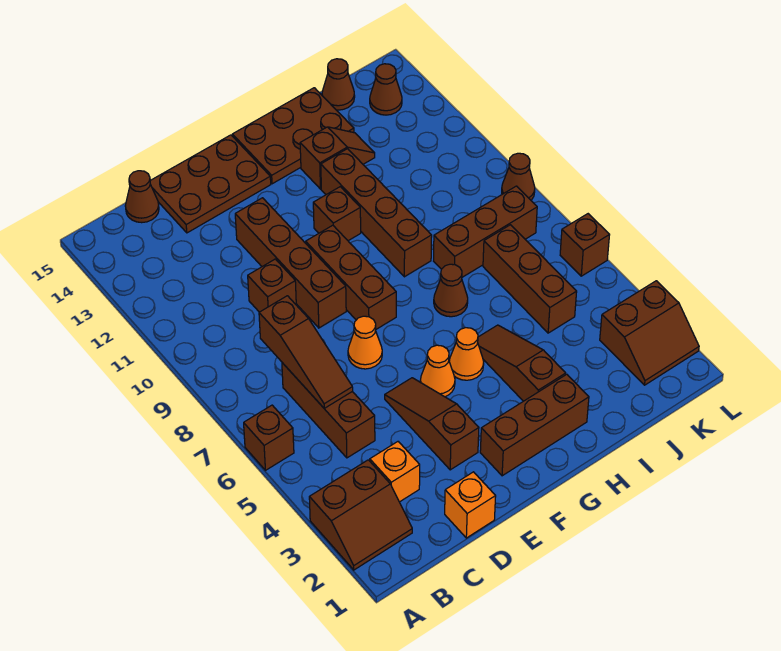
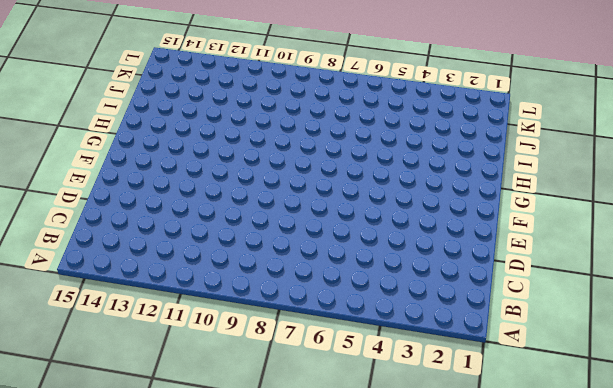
none -> brown 2x2 slope [309,460,412,570]
none -> brown 1x1 brick [244,405,294,470]
none -> orange 1x1 brick [370,442,420,502]

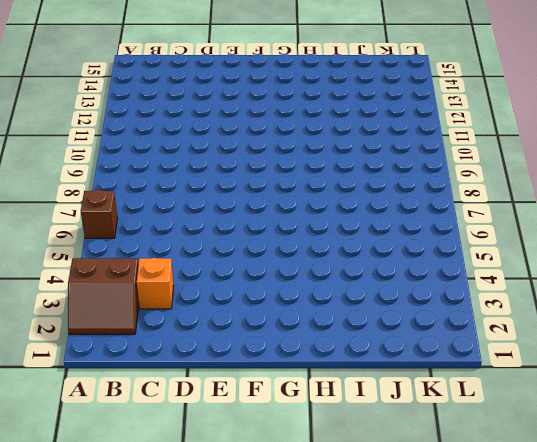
none -> brown 1x3 brick [282,363,375,458]
none -> brown 1x1 cone [125,171,159,223]
none -> orange 1x1 brick [445,472,496,538]

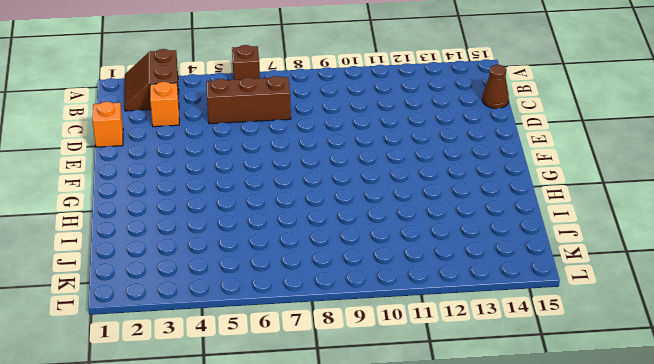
none -> brown 1x1 brick [248,259,296,312]
none -> brown 2x3 plate [150,135,271,233]
none -> brown 1x3 slope [385,378,479,470]

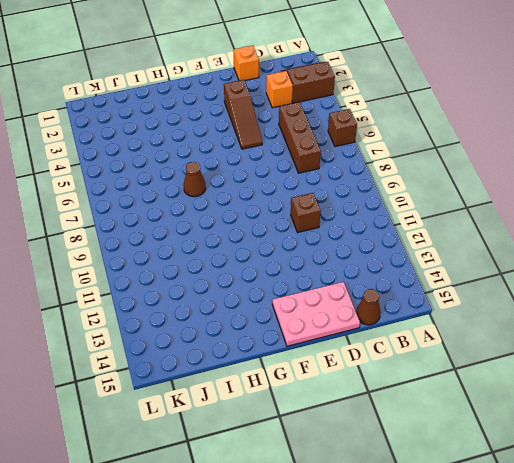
pink 2x3 plate [272,282,360,346] -> brown 2x3 plate [150,135,271,233]
none -> orange 1x1 cone [348,316,382,369]
none -> brown 1x4 brick [235,198,346,328]
none -> brown 1x3 brick [480,374,589,476]

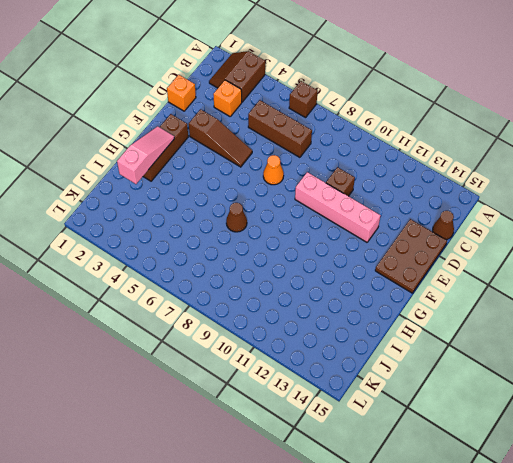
pink 1x4 brick [295,172,380,242] -> brown 1x4 brick [235,198,346,328]
pink 1x3 slope [117,126,174,184] -> none
none -> orange 1x1 cone [420,345,455,397]
none -> brown 1x3 brick [306,225,396,329]
none -> orange 1x1 cone [449,328,484,380]

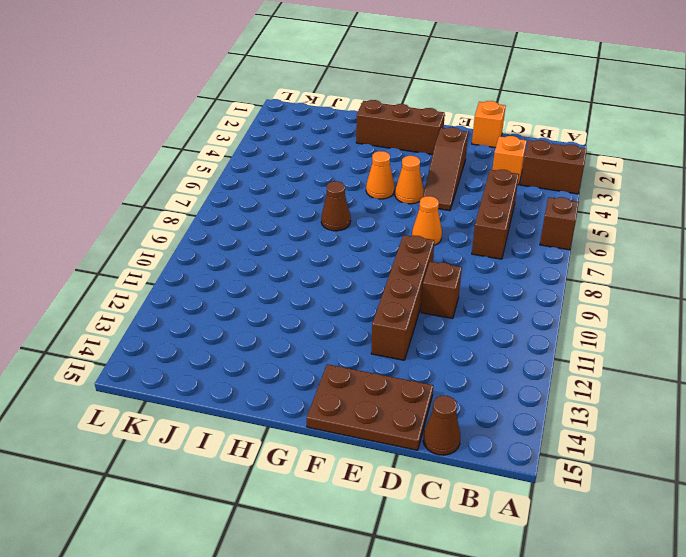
none -> brown 1x3 brick [306,225,396,329]
none -> brown 1x1 brick [313,187,361,241]
none -> brown 2x3 plate [232,88,354,184]

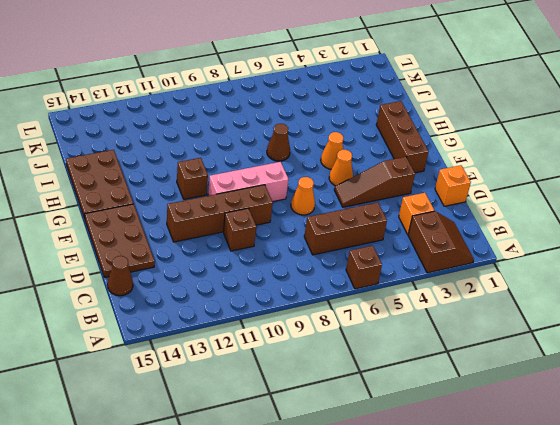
pink 1x3 brick [208,162,289,202] -> brown 1x3 brick [306,225,396,329]
none -> brown 1x3 slope [478,325,566,401]
none -> brown 1x4 brick [321,149,432,277]
none -> brown 1x2 slope [300,127,375,189]

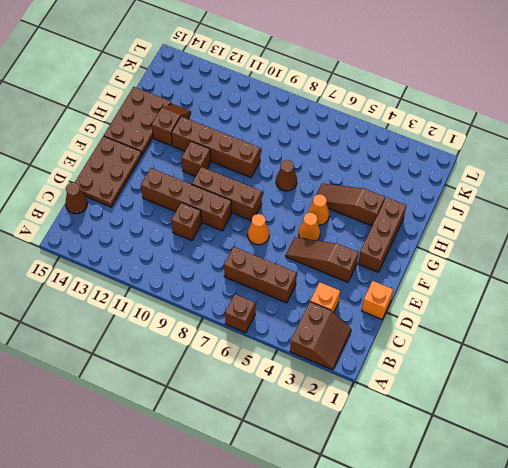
none -> brown 1x3 brick [434,186,537,277]
none -> brown 1x3 brick [483,225,577,333]
none -> brown 1x1 cone [322,59,355,110]

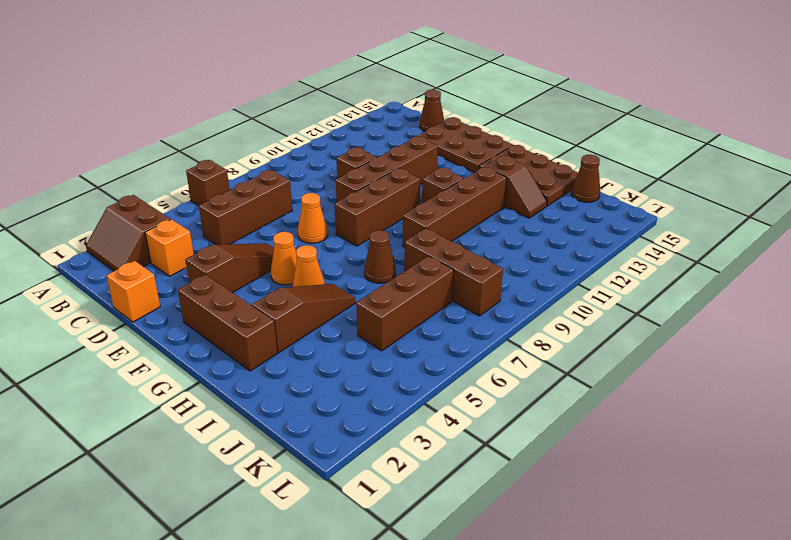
none -> brown 2x2 slope [600,281,699,385]
none -> brown 1x1 cone [370,64,402,115]
none -> brown 1x1 brick [560,214,609,276]

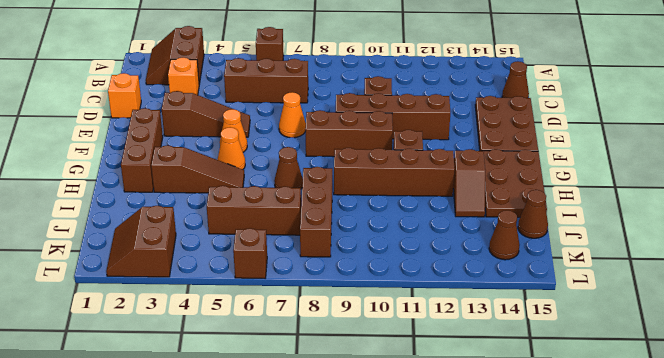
none -> brown 1x1 cone [502,153,535,200]
none -> brown 1x3 slope [259,296,353,408]

